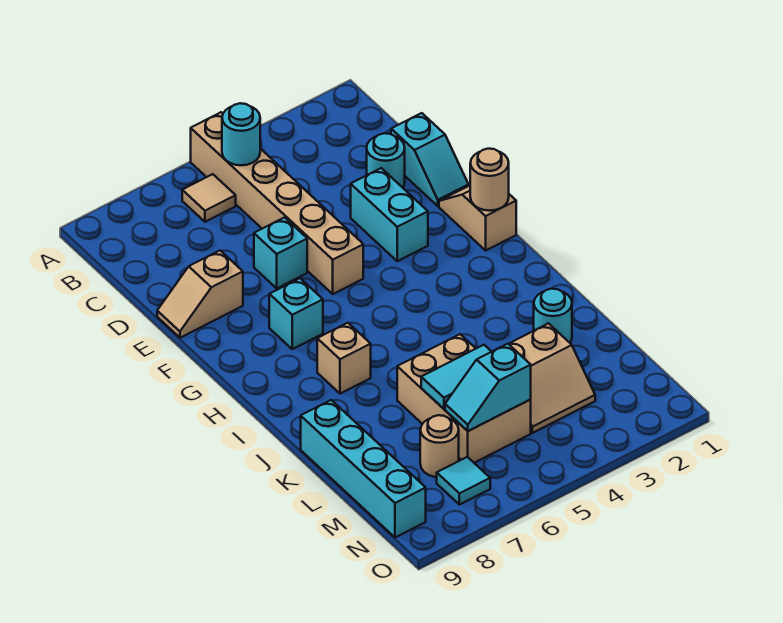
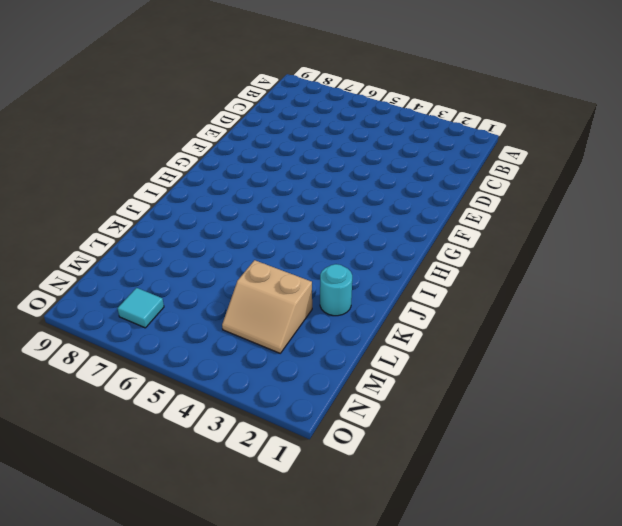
none -> tan 1x6 brick [191,112,363,294]
none -> tan 1x1 tile [182,174,236,222]
none -> cyan 1x2 slope [391,113,468,206]

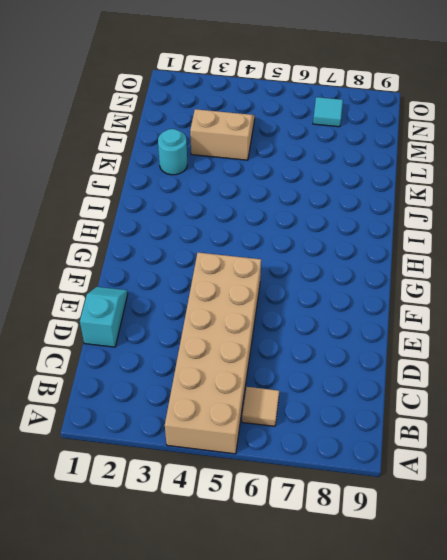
tan 2x6 brick [165,253,261,454] -> tan 1x6 brick [191,112,363,294]
none -> cyan 1x1 round brick [367,133,405,188]
none -> cyan 1x2 brick [351,168,428,261]
none -> cyan 1x1 brick [254,218,307,288]

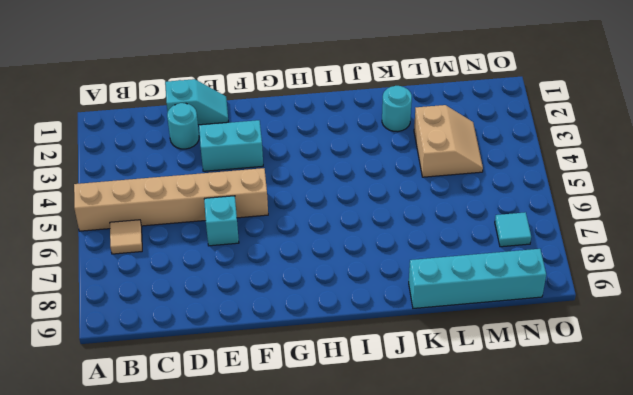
none -> tan 1x2 slope [157,251,243,338]
none -> tan 1x2 slope [439,185,516,250]
none -> cyan 1x1 brick [269,278,323,349]

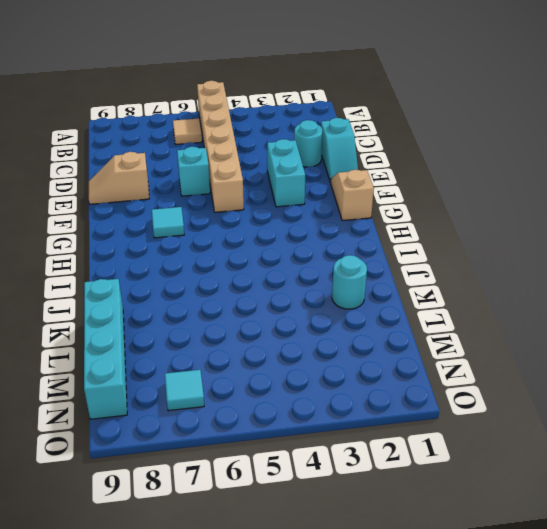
cyan 1x1 tile [152,207,184,238] -> cyan 1x1 brick [269,278,323,349]
none -> tan 1x1 brick [317,323,371,394]
none -> tan 2x3 brick [397,334,531,463]
none -> tan 2x2 slope [509,323,595,433]

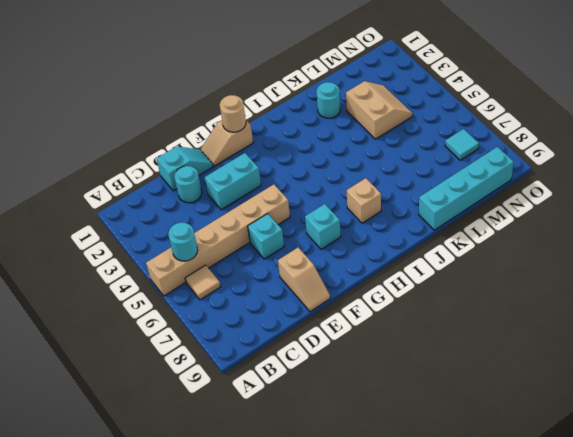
none -> tan 2x3 brick [397,334,531,463]
none -> tan 1x1 round brick [420,415,459,477]
none -> cyan 1x2 tile [421,345,492,409]

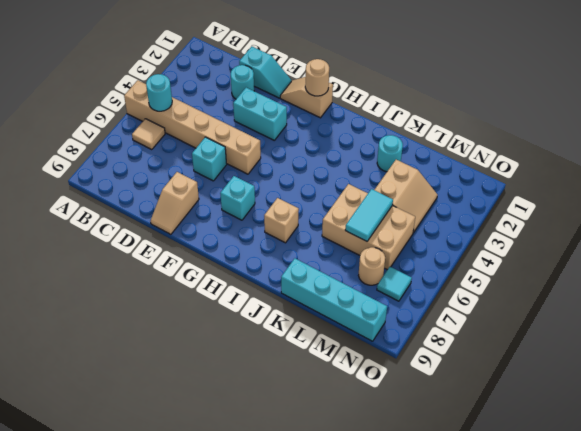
none -> cyan 1x2 slope [445,344,531,431]

